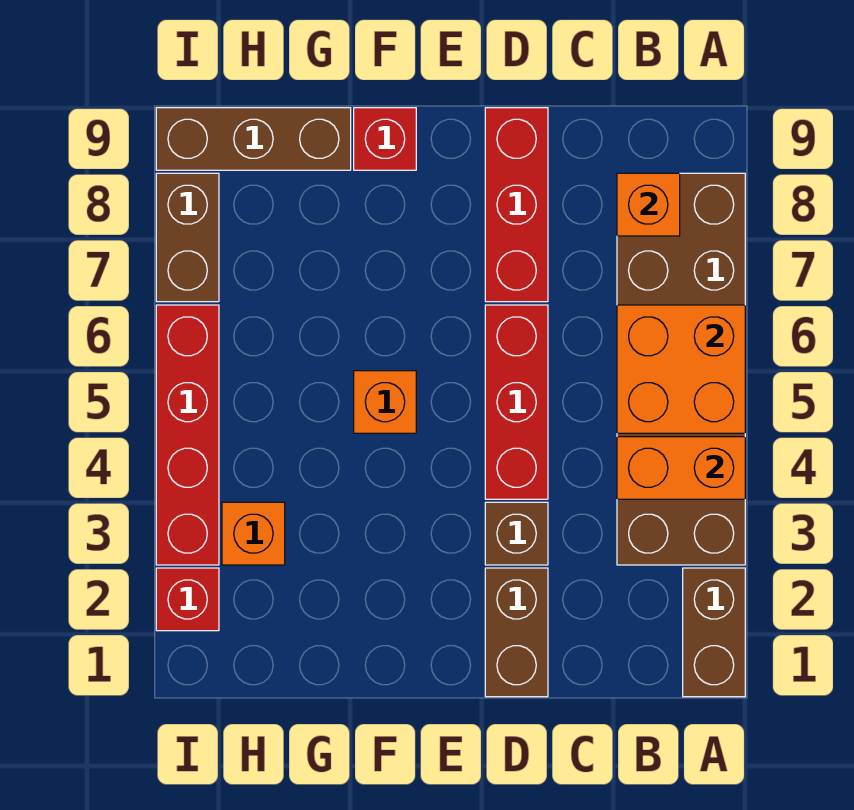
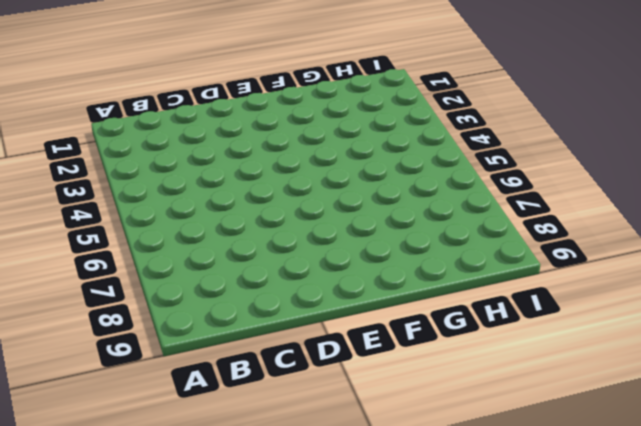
none -> brown 1x2 brick [683,568,745,697]
none -> brown 2x6 brick [617,173,745,565]
none -> brown 1x2 brick [485,568,548,697]

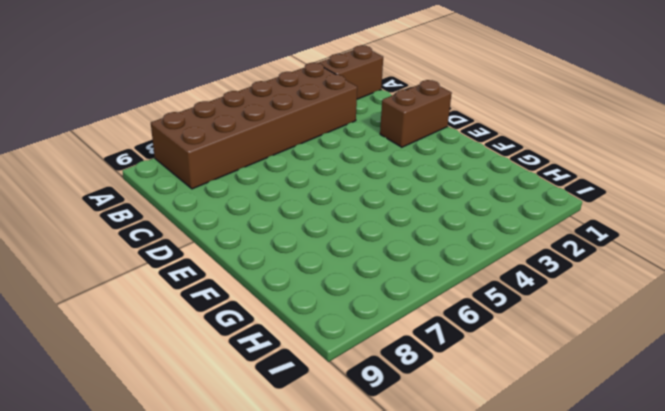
none -> brown 1x1 brick [485,502,548,565]
none -> red 1x3 brick [485,305,548,499]
none -> red 1x3 brick [485,108,548,302]

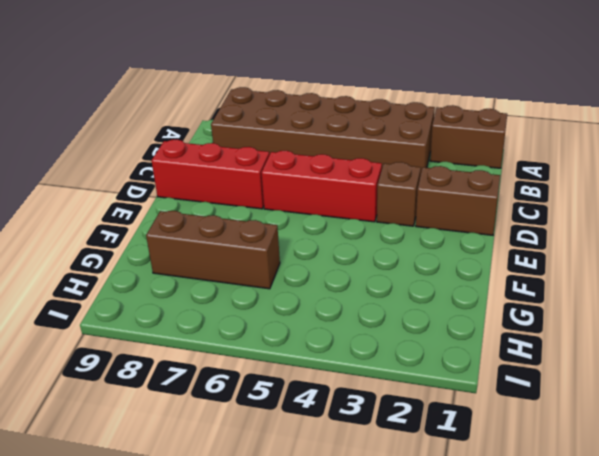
brown 1x3 brick [146,211,280,289] -> brown 1x3 brick turned to [156,108,351,170]
none -> orange 1x1 brick [354,371,416,433]
none -> red 1x1 brick [354,108,416,170]
none -> orange 1x1 brick [222,502,285,565]

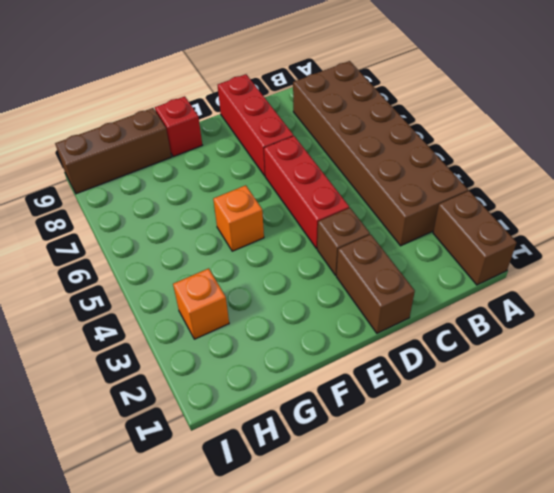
none -> red 1x1 brick [156,568,219,631]
none -> red 1x4 brick [156,305,219,565]
none -> brown 1x2 brick [156,173,219,302]

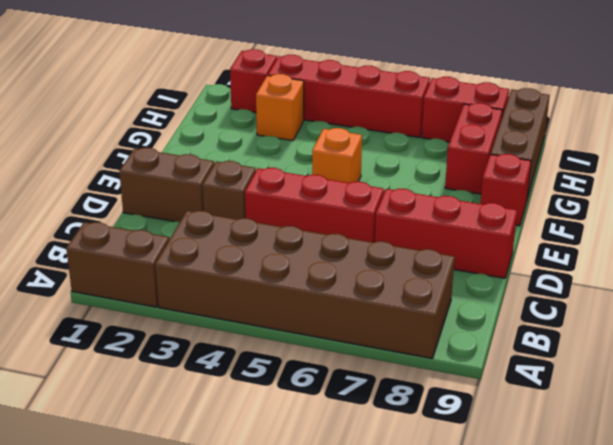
red 1x2 brick [445,103,502,194] -> none
red 1x2 brick [422,77,509,142] -> brown 1x2 brick [156,173,219,302]
none -> orange 1x2 brick [617,437,745,499]
none -> orange 2x2 brick [617,305,745,433]
none -> orange 1x1 brick [617,173,680,236]

